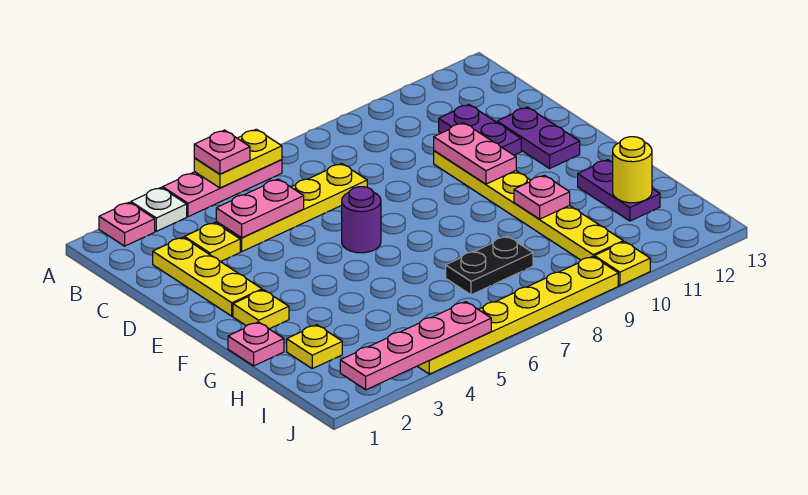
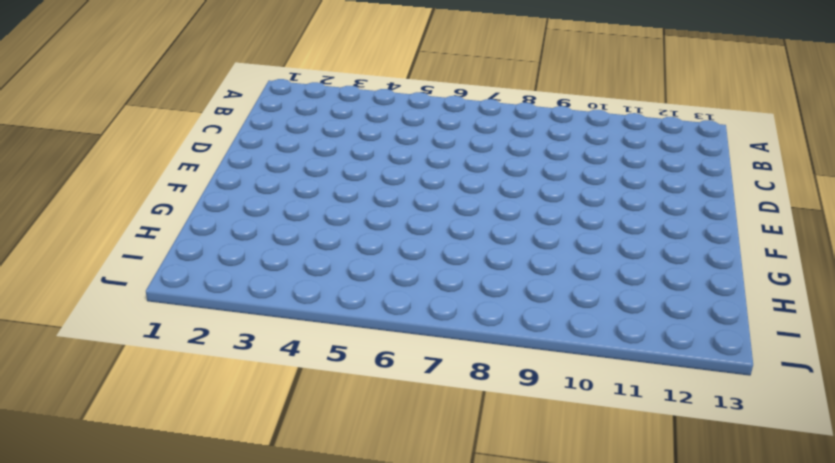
none -> pink 1x1 plate [99,202,155,246]
none -> white 1x1 plate [131,188,187,231]
none -> pink 1x3 plate [163,160,282,217]

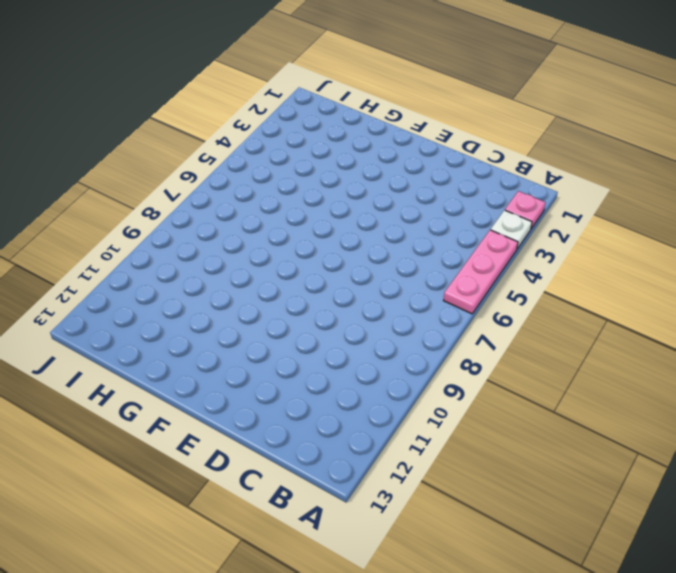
none -> yellow 1x3 plate [153,237,262,316]
none -> yellow 1x1 plate [184,222,240,262]
none -> yellow 1x4 plate [216,163,367,251]

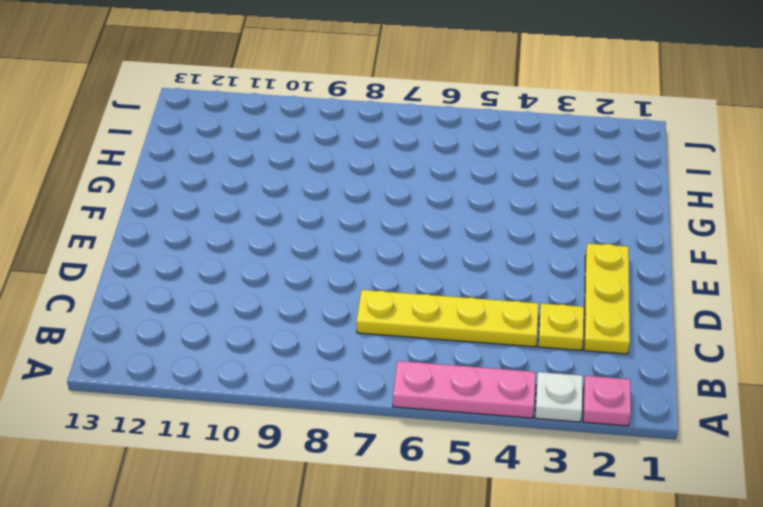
none -> purple 1x2 plate [439,104,521,155]
none -> yellow 1x6 plate [434,151,623,260]
none -> purple 1x2 plate [497,107,580,168]

